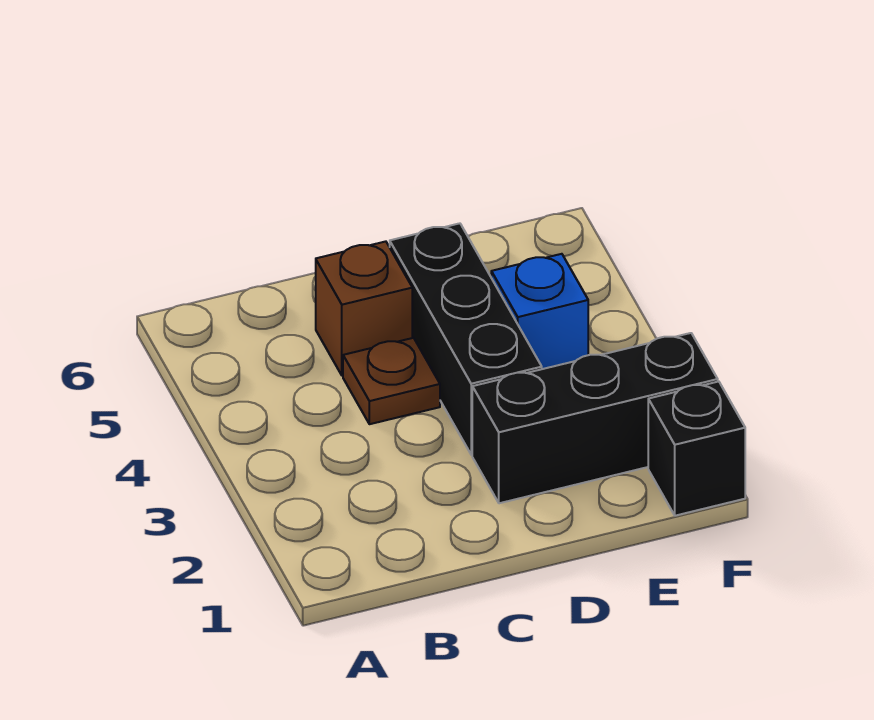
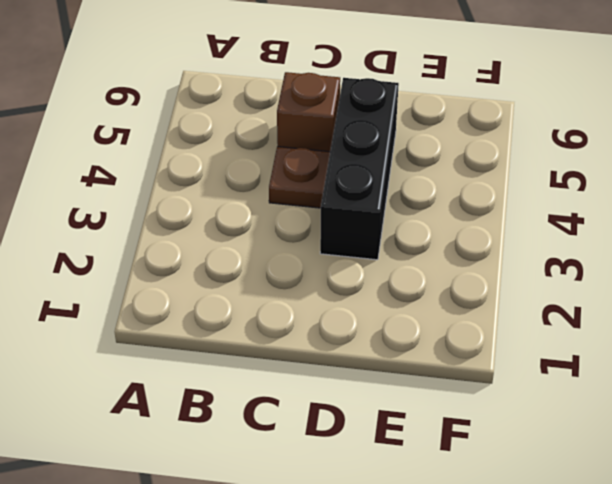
none -> black 1x3 brick [472,333,718,503]
none -> blue 1x1 brick [491,254,588,369]

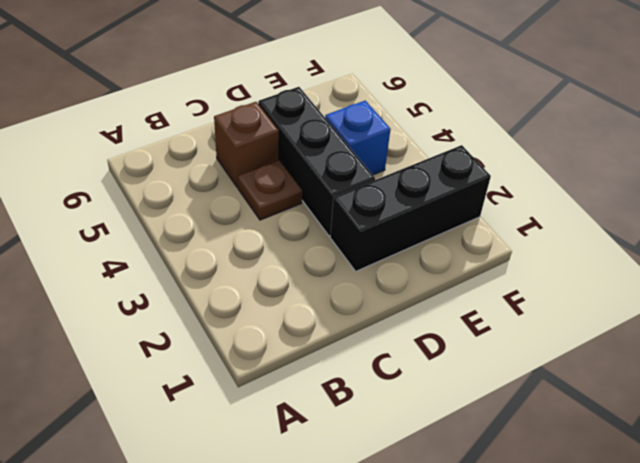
none -> black 1x1 brick [648,382,745,516]

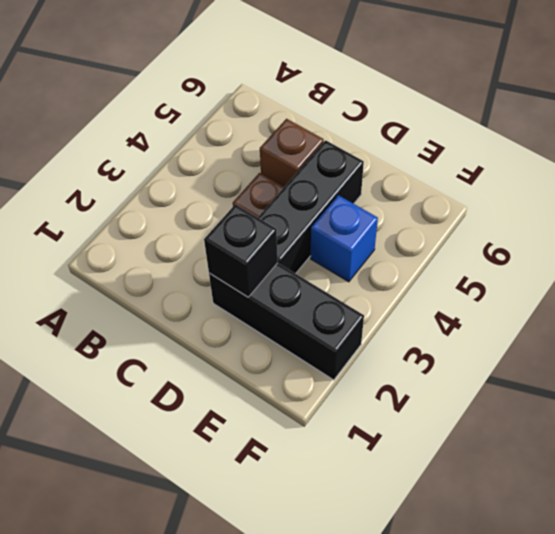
black 1x1 brick [204,204,278,297] -> black 1x1 brick moved to [648,382,745,516]

